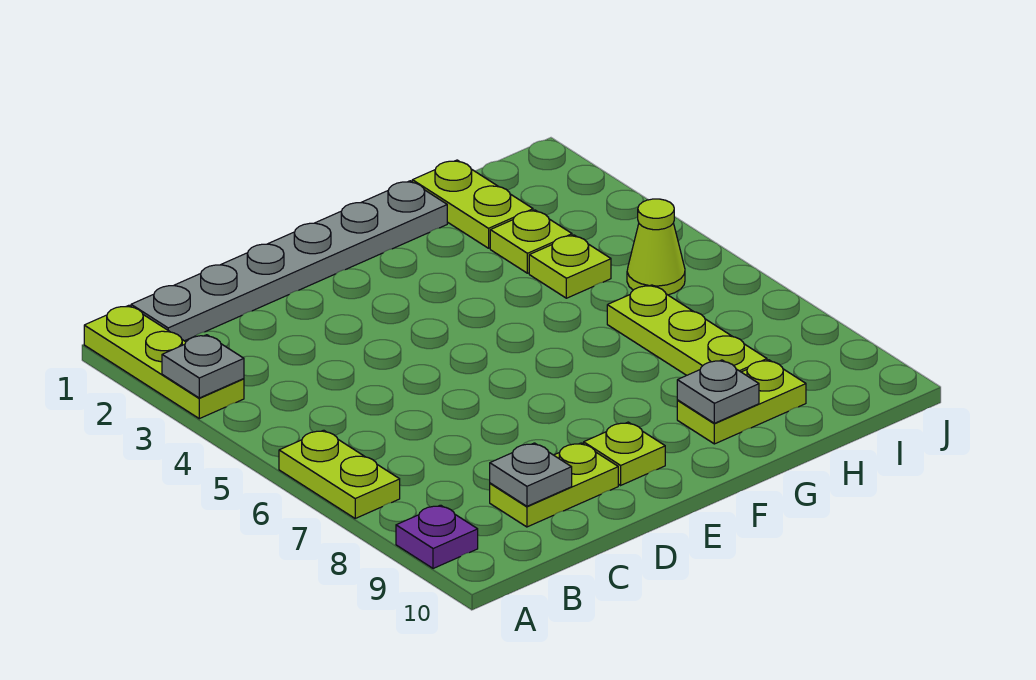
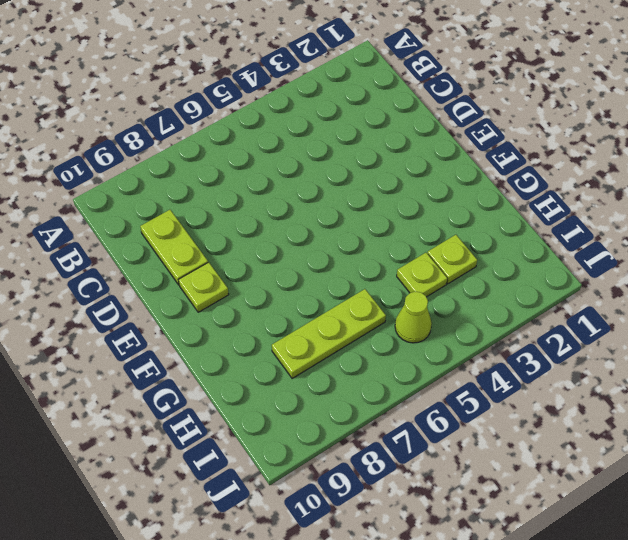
none -> lime 1x3 plate [84,305,244,419]
none -> lime 1x2 plate [279,430,400,518]
none -> purple 1x1 plate [396,505,478,569]

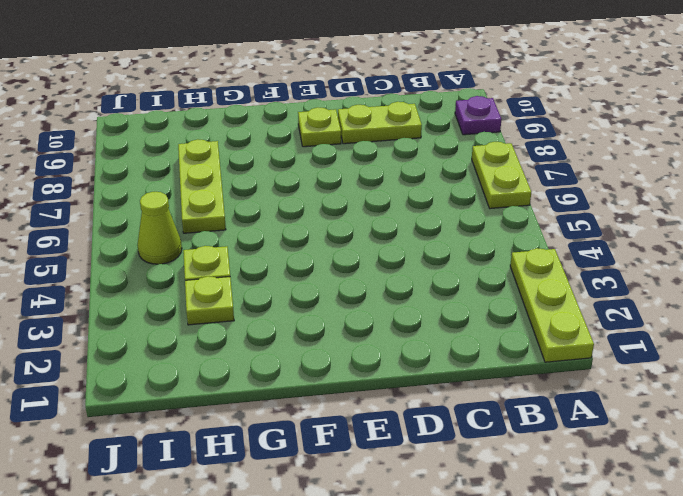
none -> grey 1x6 plate [131,181,447,341]
none -> lime 1x2 plate [677,360,806,444]
none -> lime 1x2 plate [412,160,533,248]

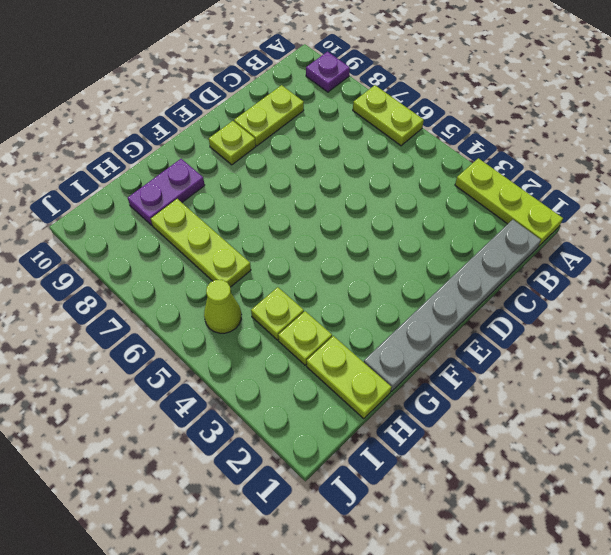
purple 1x2 plate [128,159,205,225] -> lime 1x2 plate [677,360,806,444]
none -> grey 1x1 plate [162,335,244,398]
none -> grey 1x1 plate [490,443,572,506]
none -> grey 1x1 plate [677,360,759,423]

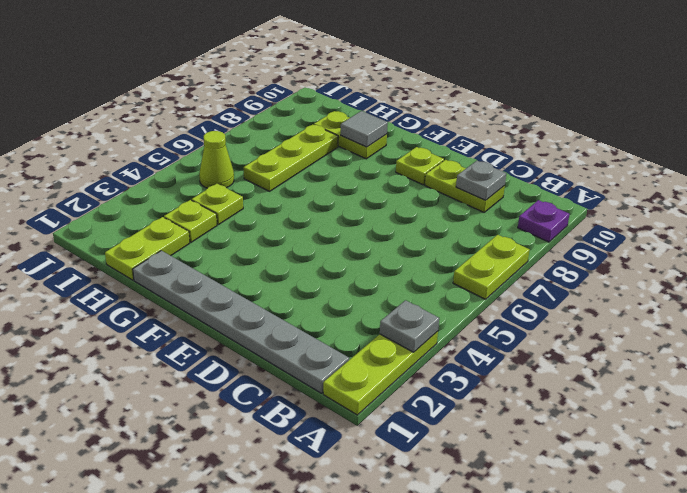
grey 1x1 tile [341,111,388,147] -> grey 1x1 plate [677,360,759,423]

